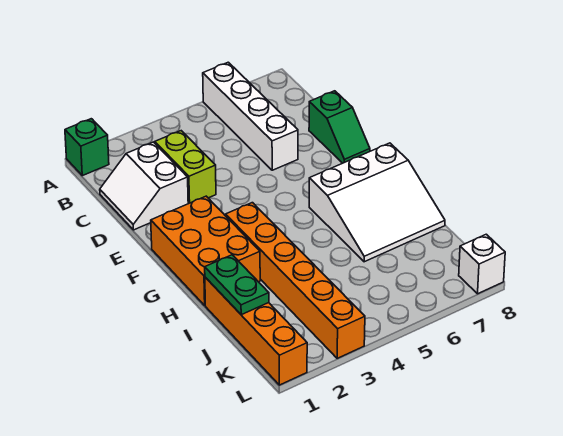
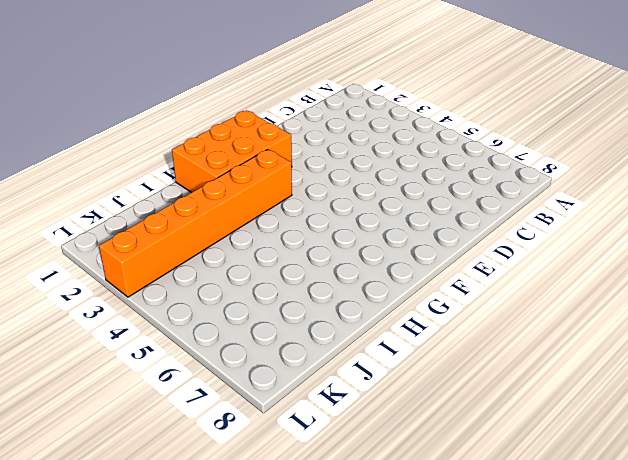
none -> green 1x1 brick [65,119,109,176]
none -> white 1x4 brick [203,62,298,170]

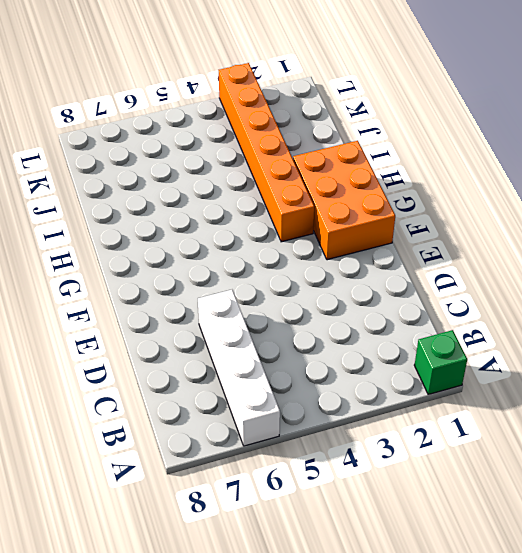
none -> white 2x2 slope [100,142,188,230]
none -> lime 1x2 brick [155,131,216,204]

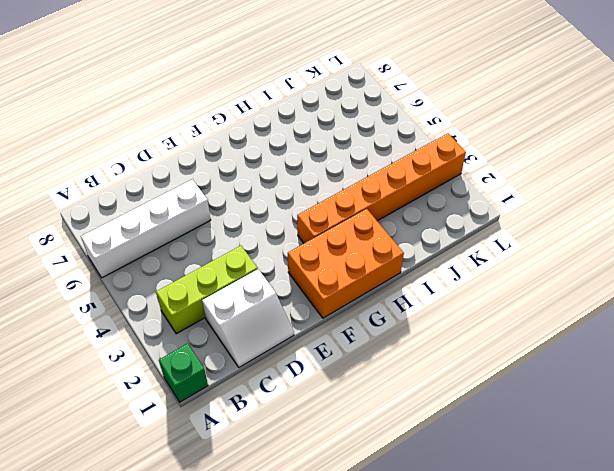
lime 1x3 brick [156,246,258,334] -> lime 1x2 brick [155,131,216,204]
none -> green 1x2 slope [309,91,370,163]
none -> white 3x3 slope [309,143,445,262]

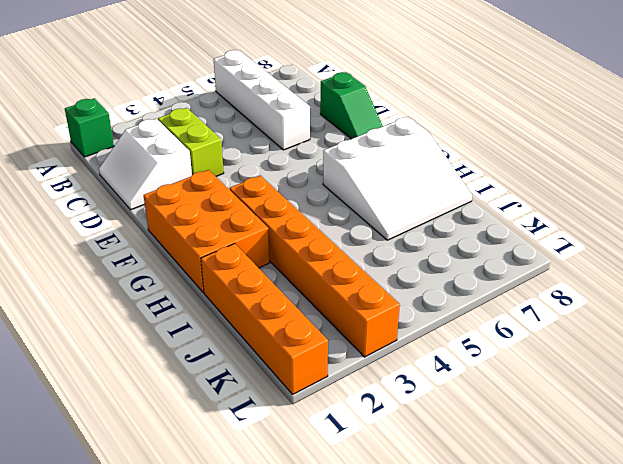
none -> white 1x1 brick [459,234,505,294]
none -> green 1x2 plate [205,255,269,315]

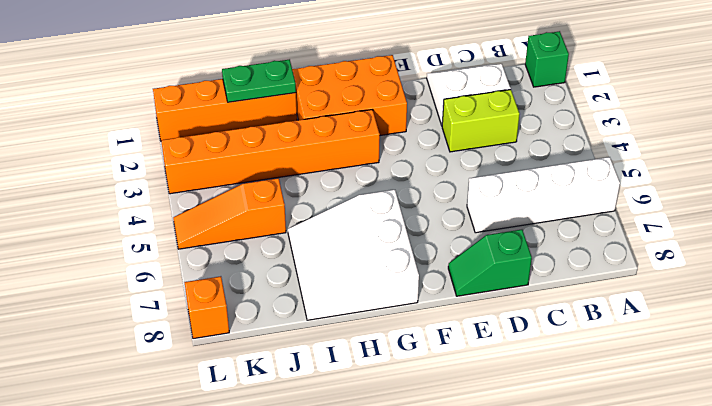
orange 1x3 slope [173,178,286,249] -> none
orange 1x1 brick [185,276,229,339] -> white 1x1 brick [459,234,505,294]

